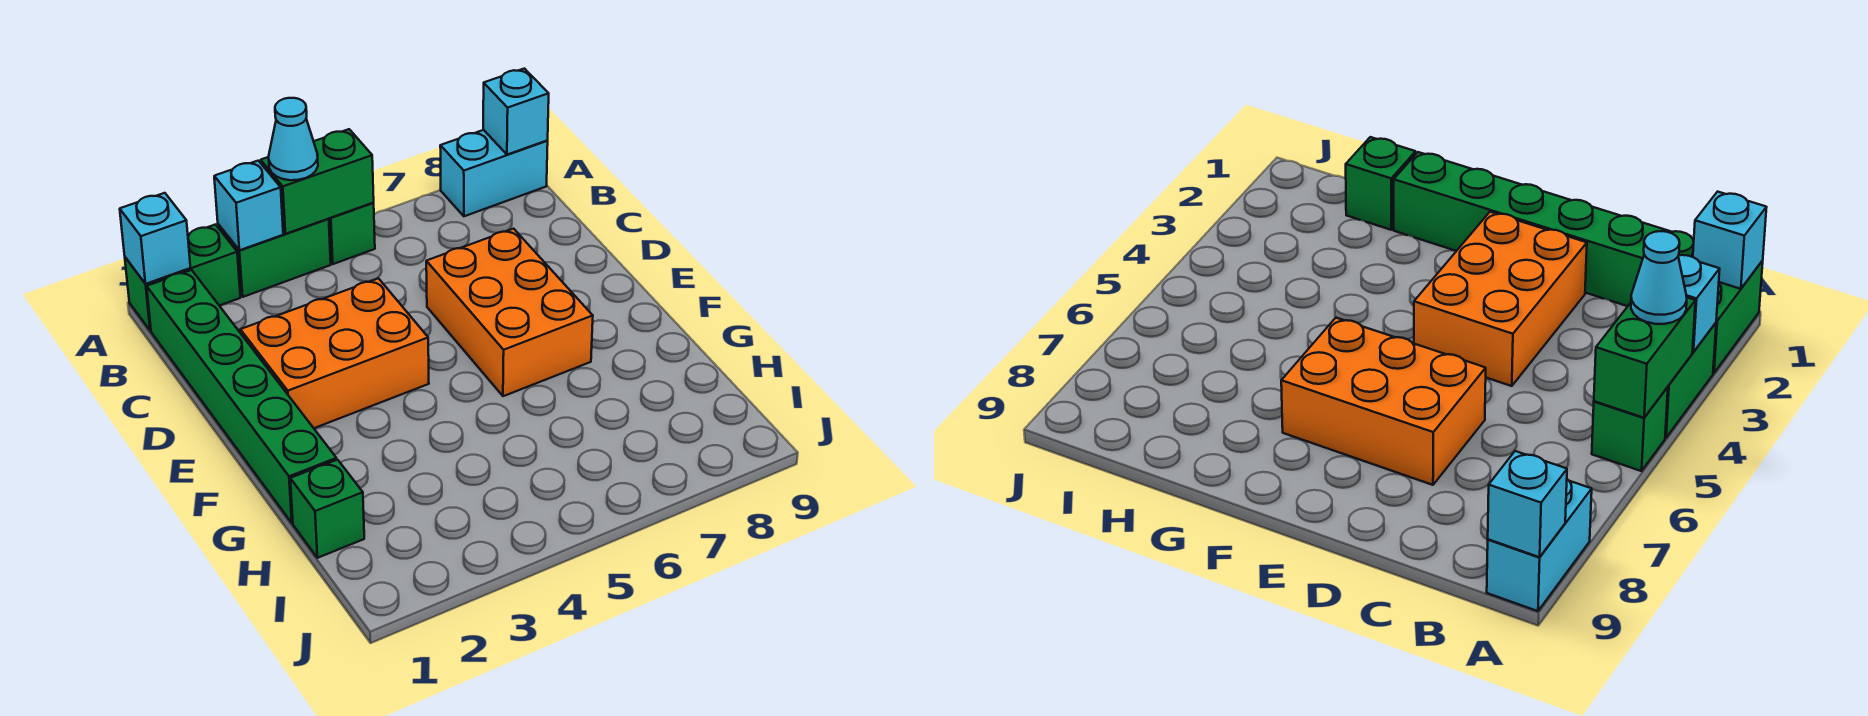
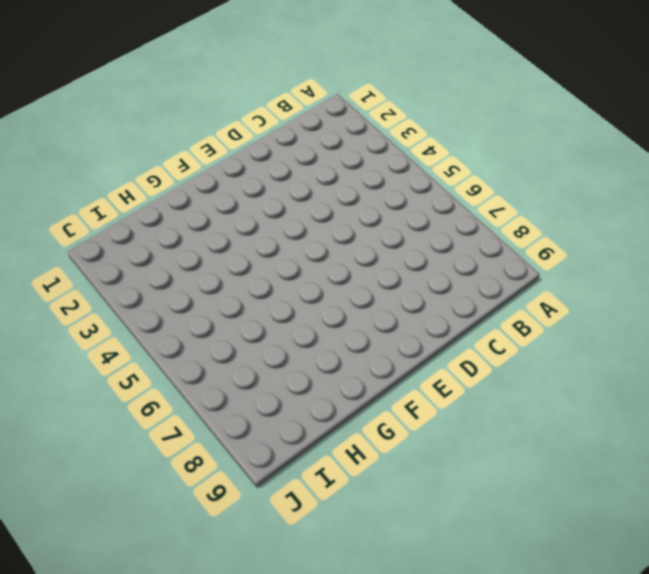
none -> green 1x2 brick [125,225,240,331]
none -> green 1x2 brick [218,219,331,297]
none -> green 1x1 brick [329,203,375,264]

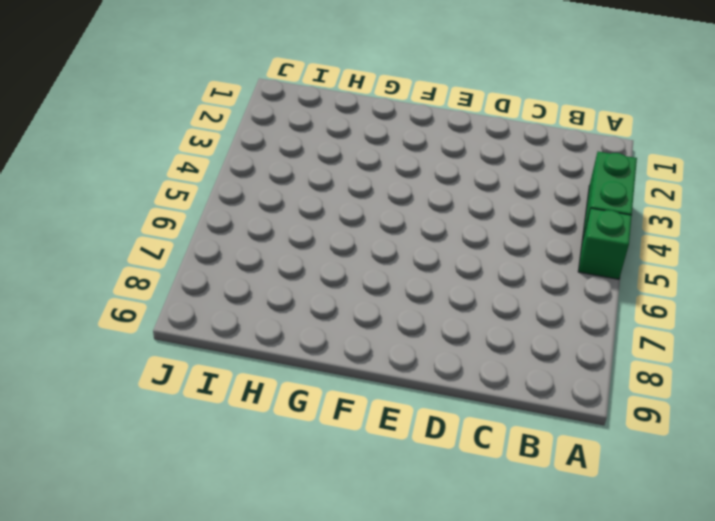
none -> green 1x2 brick [125,225,240,331]
none -> cyan 1x2 brick [440,130,548,216]
none -> green 1x6 brick [147,270,337,523]

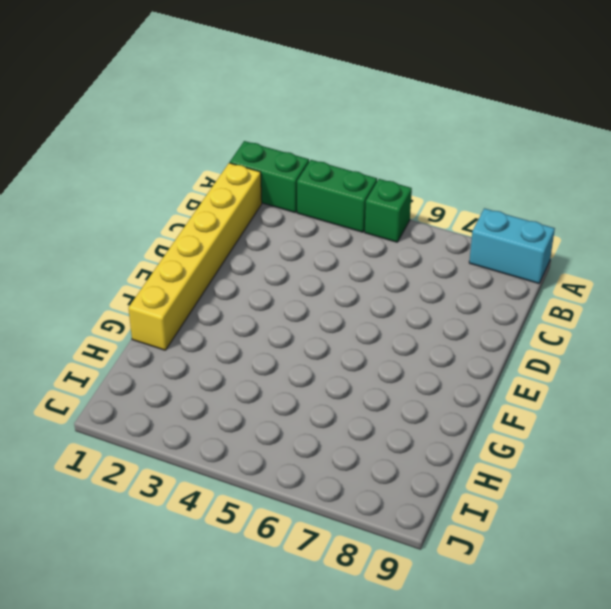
yellow 1x6 brick [129,163,262,350] -> green 1x6 brick [147,270,337,523]
none -> orange 2x3 brick [240,278,429,428]
none -> orange 2x3 brick [426,229,593,396]
none -> green 1x1 brick [290,460,364,558]

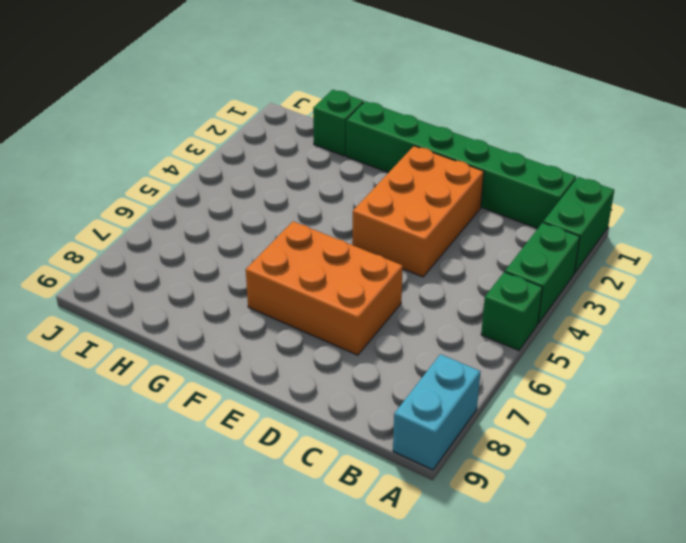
none -> cyan 1x1 brick [120,193,191,284]
none -> cyan 1x1 brick [214,161,283,250]
none -> green 1x2 brick [261,129,374,234]

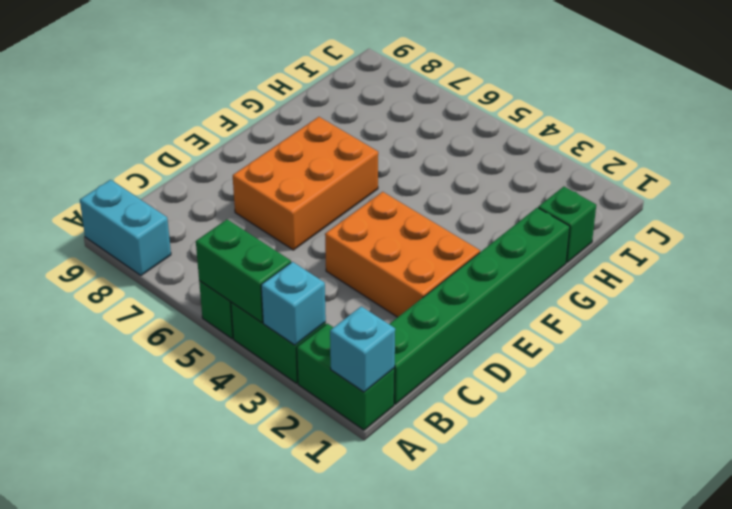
none -> cyan 1x1 brick [483,69,549,155]
none -> cyan 1x1 cone [269,98,318,180]

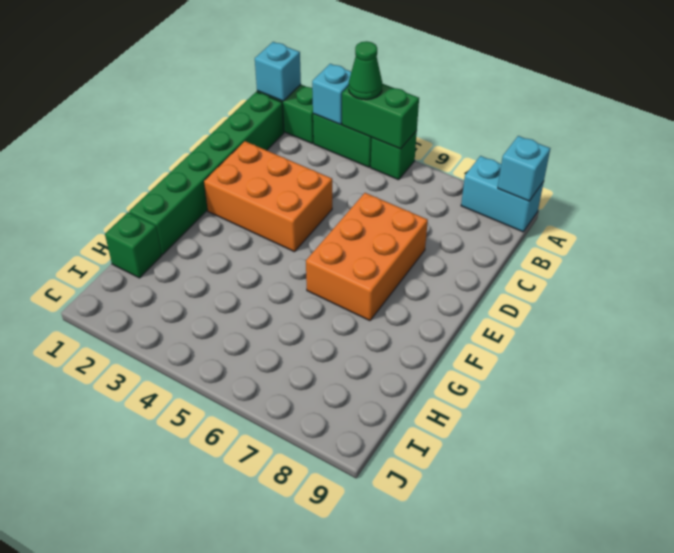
green 1x1 cone [349,41,382,100] -> cyan 1x1 cone [269,98,318,180]

